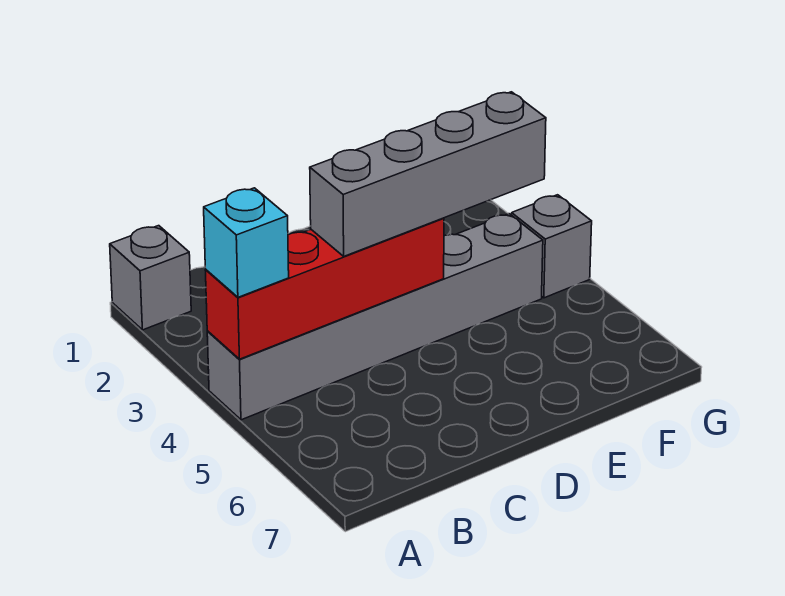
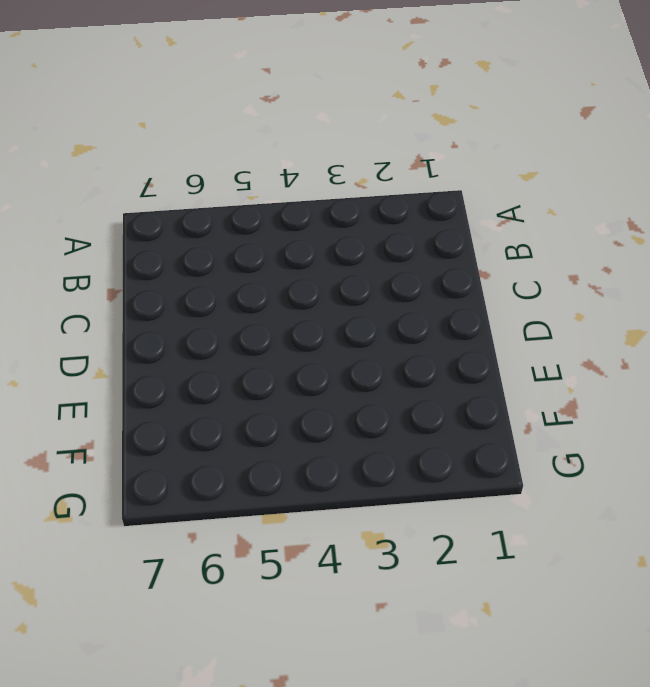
none -> grey 1x1 brick [110,226,191,330]
none -> grey 1x6 brick [207,214,543,420]

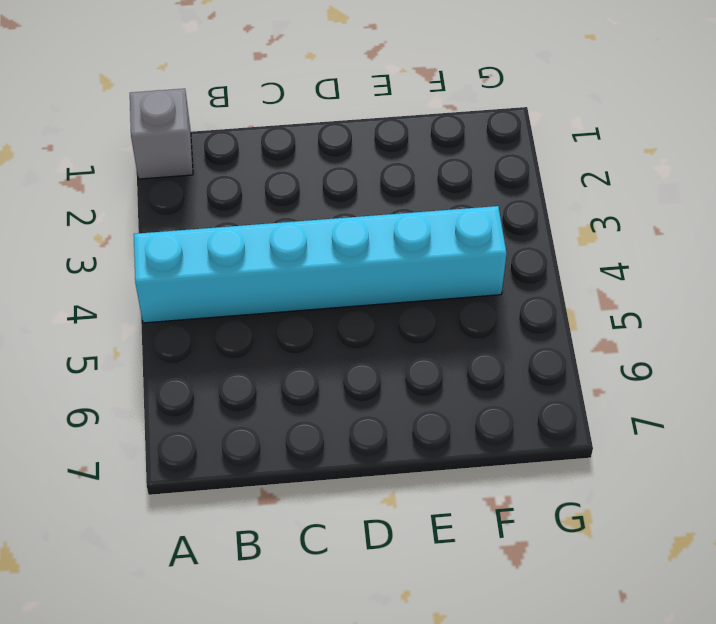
cyan 1x6 brick [134,206,507,323] -> grey 1x6 brick [207,214,543,420]
none -> grey 1x1 brick [512,195,592,298]
none -> red 1x4 brick [205,218,444,359]

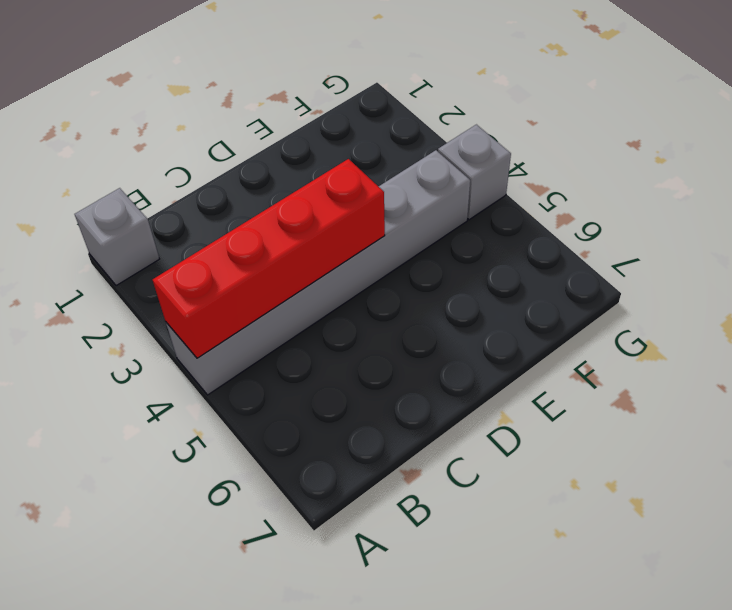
none -> cyan 1x1 brick [204,188,289,297]
none -> grey 1x4 brick [310,92,546,256]

